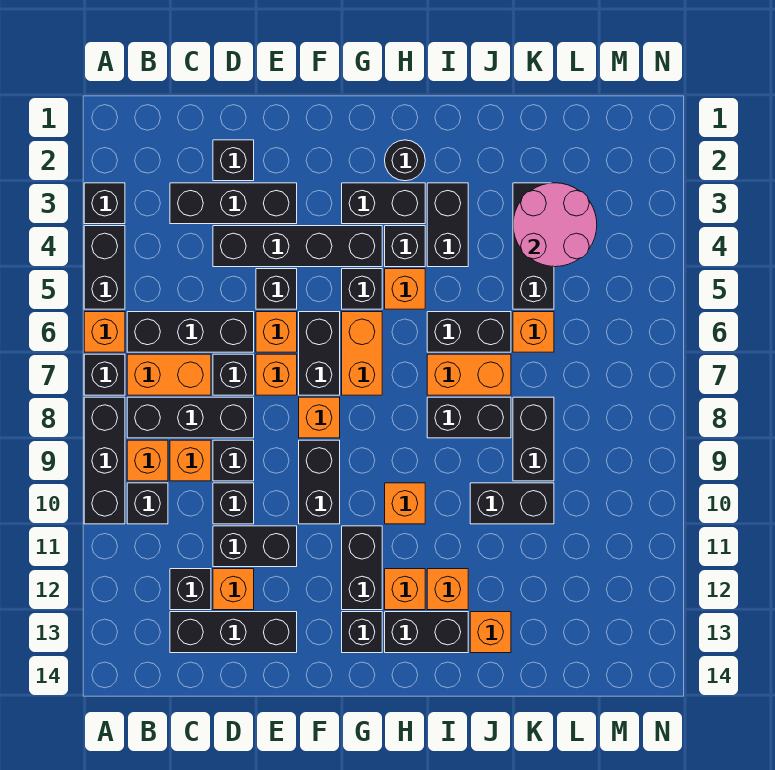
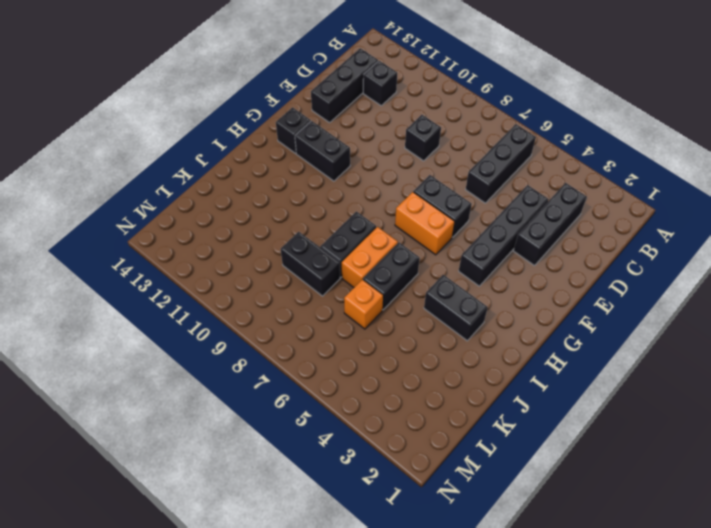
none -> black 1x1 brick [84,183,125,224]
none -> black 1x2 brick [84,226,125,309]
none -> orange 1x1 brick [84,312,125,352]
none -> black 1x1 brick [84,354,125,395]

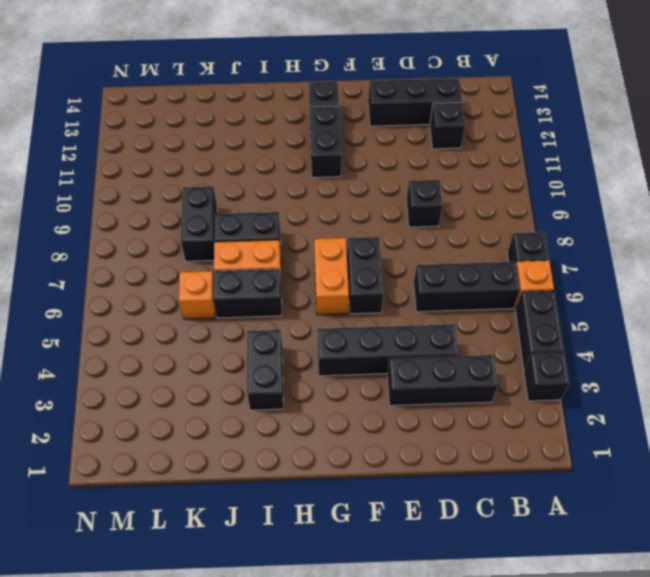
none -> black 1x3 brick [84,397,125,524]
none -> orange 1x2 brick [127,354,211,395]
none -> black 1x3 brick [127,397,254,438]
none -> orange 1x1 brick [127,440,168,481]

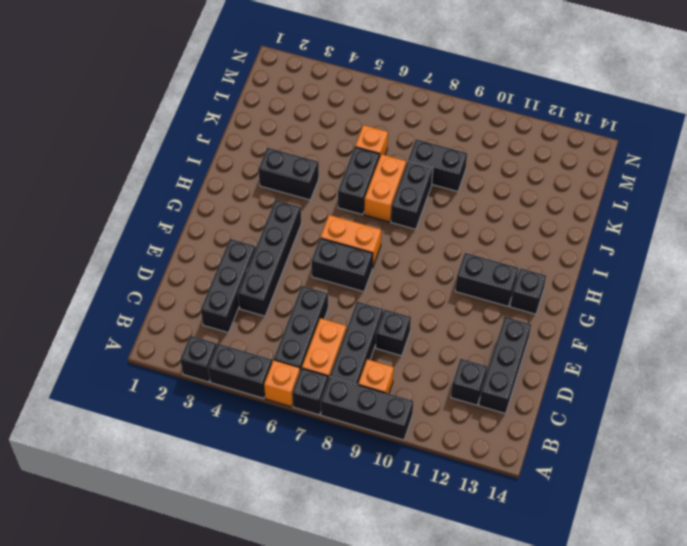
none -> black 1x1 brick [127,483,168,524]
none -> orange 1x1 brick [170,440,211,481]
none -> black 1x1 brick [213,140,254,181]
none -> black 1x1 brick [213,354,254,395]

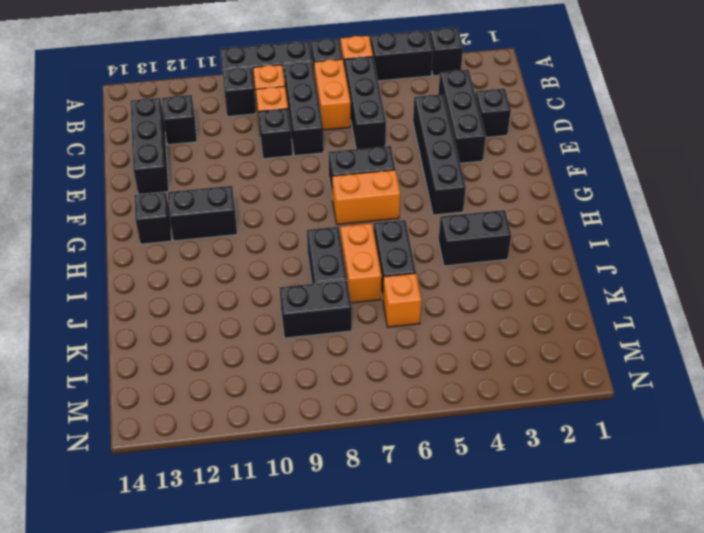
none -> black 1x1 brick [213,354,254,395]
none -> black 1x1 brick [213,483,254,524]
none -> black 1x2 brick [213,526,297,567]
none -> orange 1x1 brick [213,569,254,610]

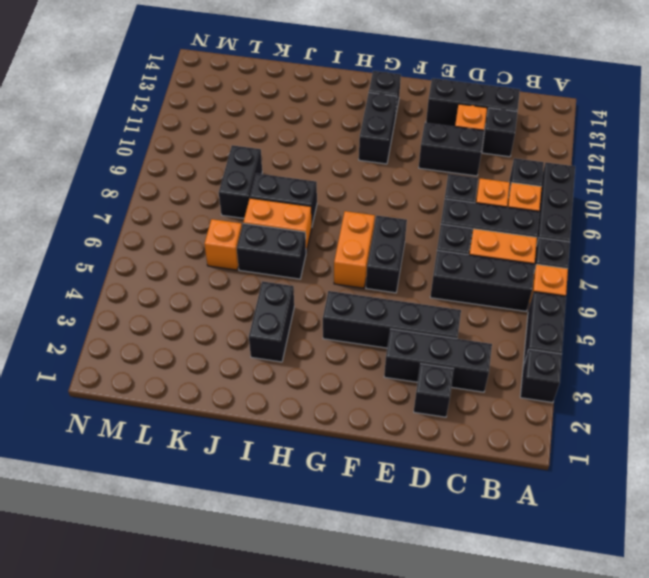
none -> black 1x1 brick [213,483,254,524]
none -> black 1x1 brick [256,269,297,309]
none -> orange 1x1 brick [256,312,297,352]
none -> orange 1x1 brick [256,354,297,395]

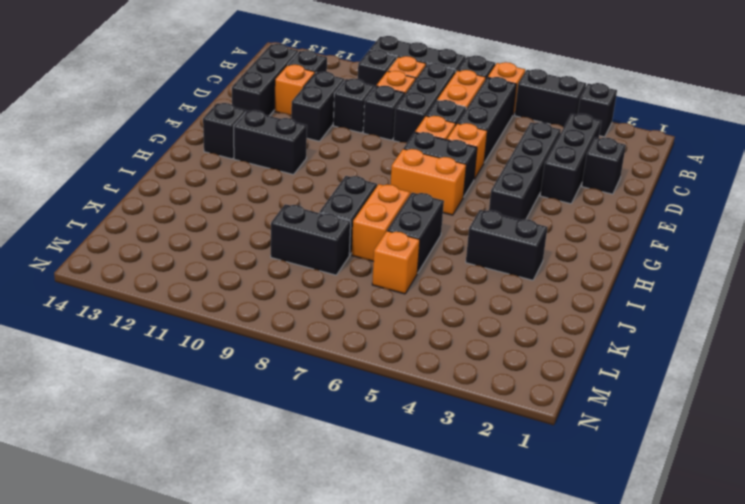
none -> black 1x1 brick [256,269,297,309]
none -> orange 1x1 brick [299,397,340,438]
none -> black 1x2 brick [299,440,340,524]
none -> black 1x2 brick [342,183,425,224]

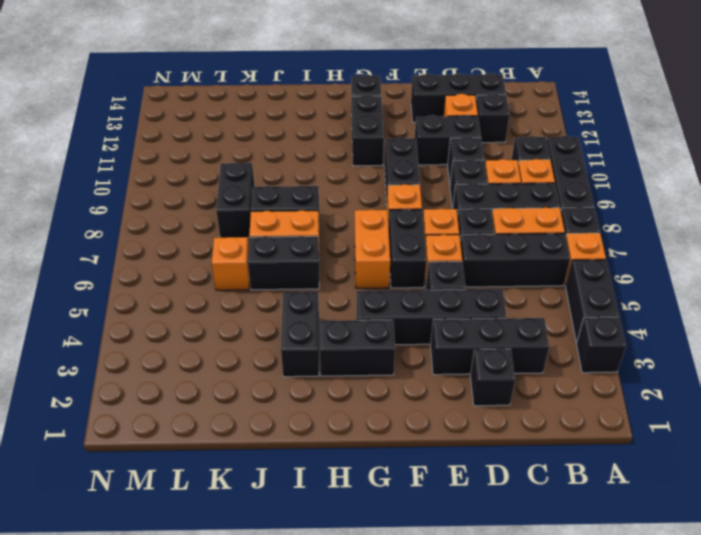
none -> black 1x1 brick [342,269,382,309]
none -> black 1x1 round brick [385,140,425,181]
none -> black 1x1 brick [385,226,425,267]
none -> orange 1x1 brick [385,269,425,309]

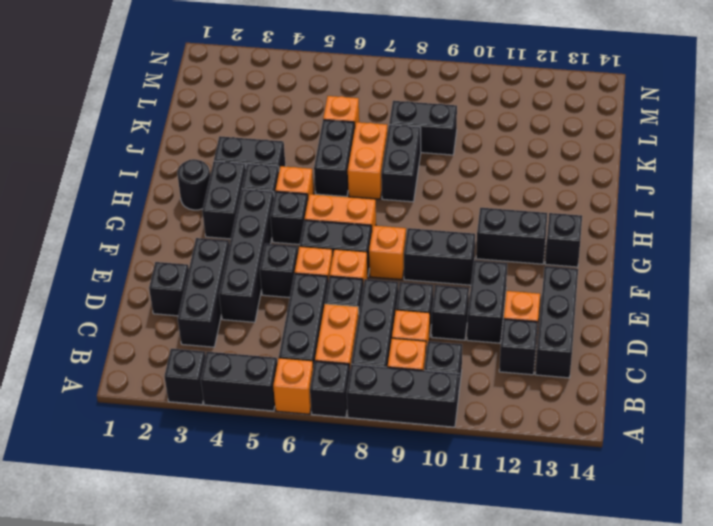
none -> orange 1x1 brick [385,483,425,524]
none -> orange 1x1 brick [385,569,425,610]
none -> black 1x2 brick [385,612,468,653]
none -> orange 1x1 brick [427,569,468,610]

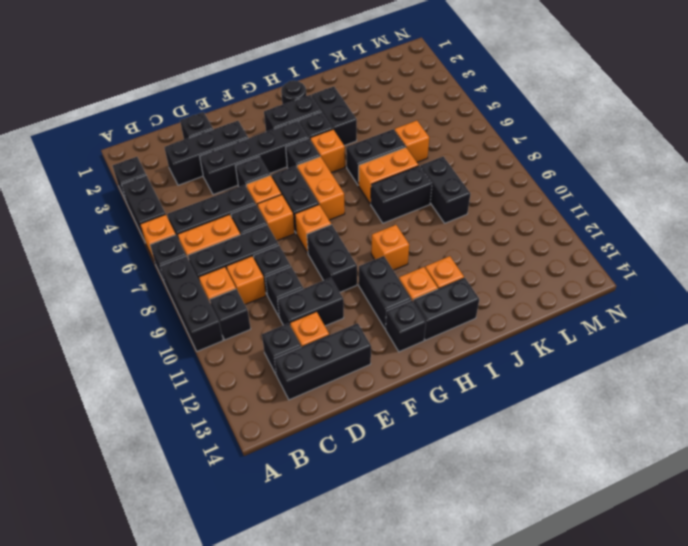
none -> black 1x2 brick [470,483,554,524]
none -> orange 1x1 brick [470,612,511,653]
none -> black 1x3 brick [513,183,554,309]
none -> pink 2x2 round brick [513,183,597,267]

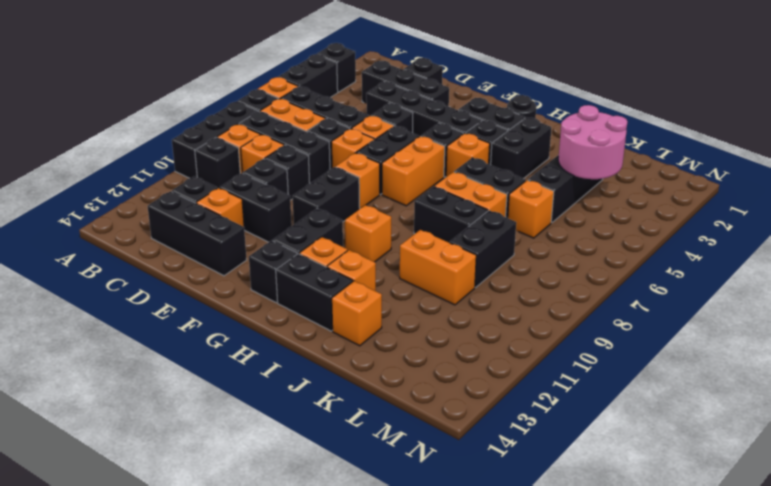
orange 1x2 brick [400,230,476,305] -> black 1x2 brick [470,483,554,524]

